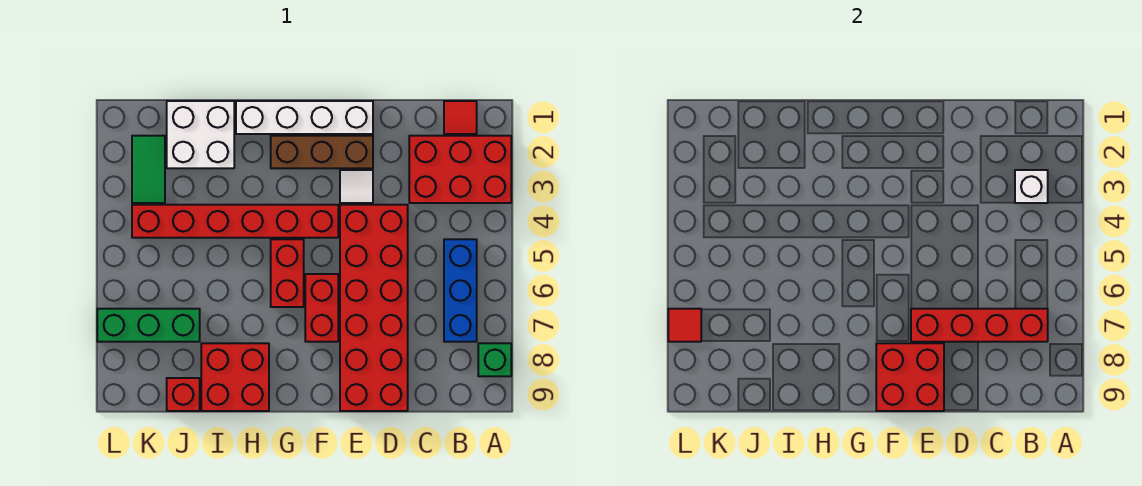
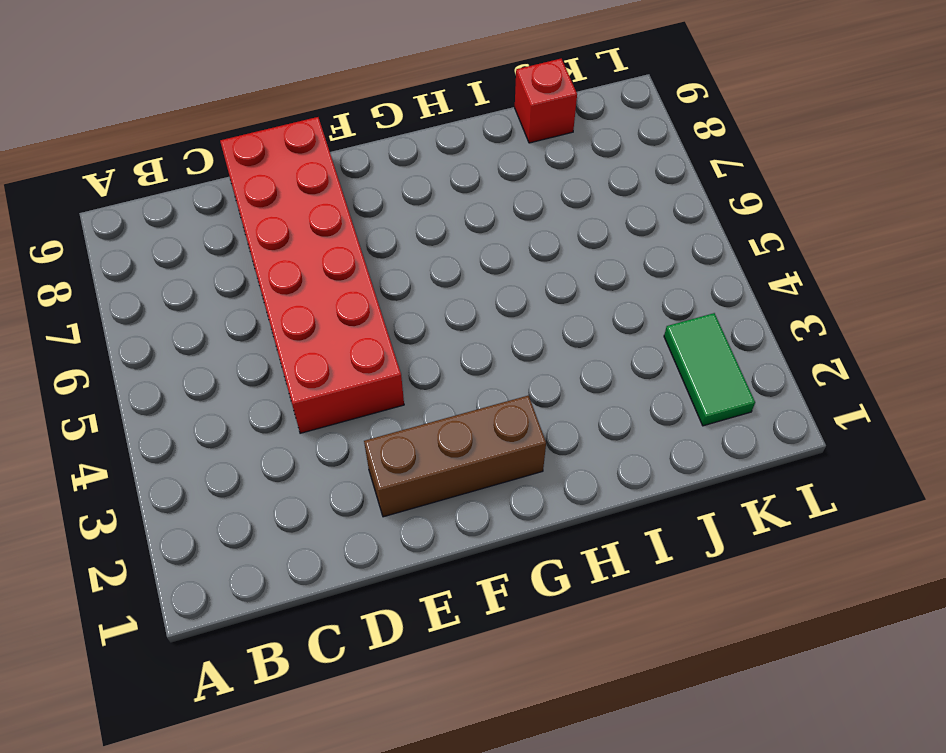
none -> red 2x3 brick [409,136,511,203]
none -> green 1x1 brick [478,343,511,376]
none -> red 1x1 tile [444,101,477,134]

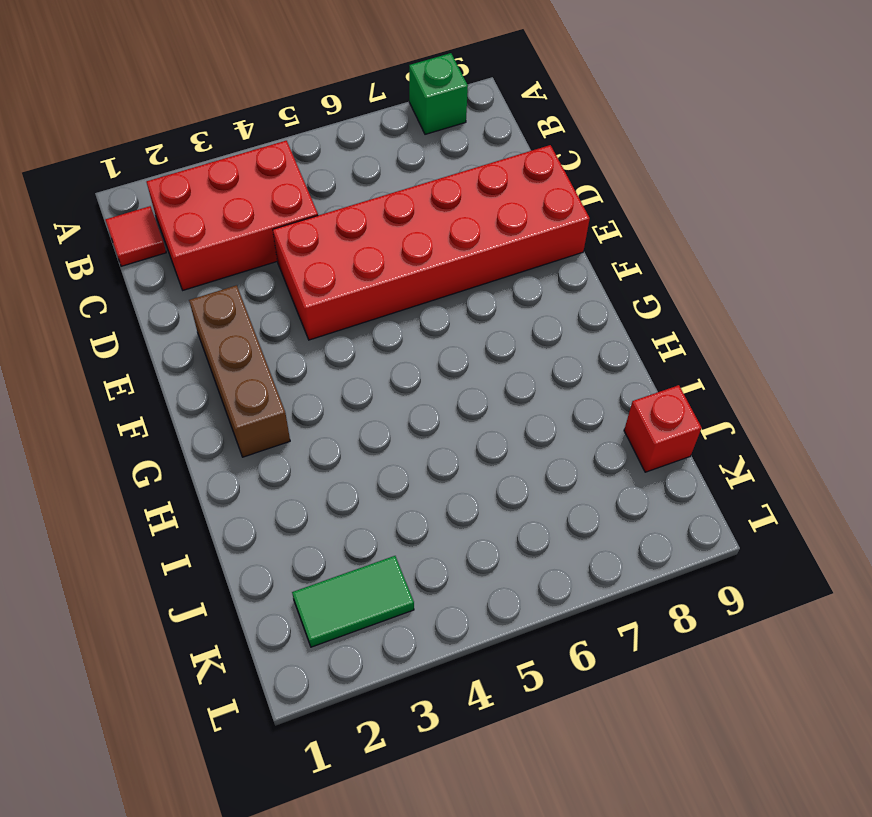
red 2x3 brick [147,141,318,290] -> red 2x3 brick turned to [409,136,511,203]
none -> blue 1x3 brick [444,239,477,342]
none -> white 1x4 brick [236,101,373,134]
none -> white 1x1 tile [340,170,373,203]

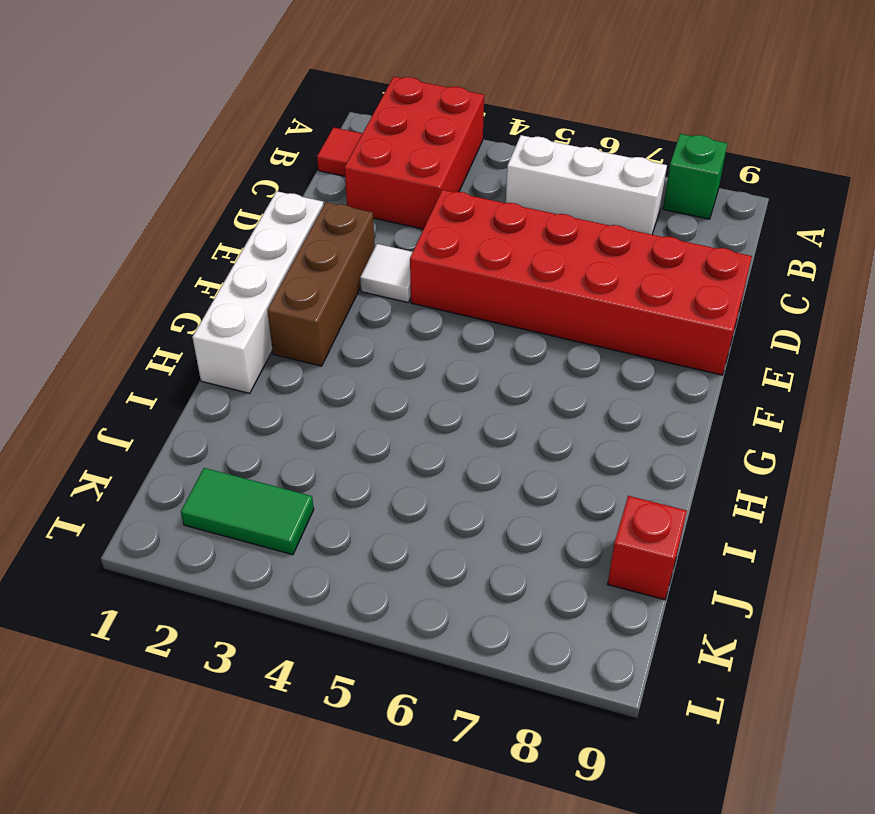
white 1x3 brick [506,135,667,234] -> blue 1x3 brick [444,239,477,342]
none -> red 1x6 brick [132,205,338,238]
none -> red 1x2 brick [305,274,338,342]
none -> red 1x2 brick [271,239,304,307]

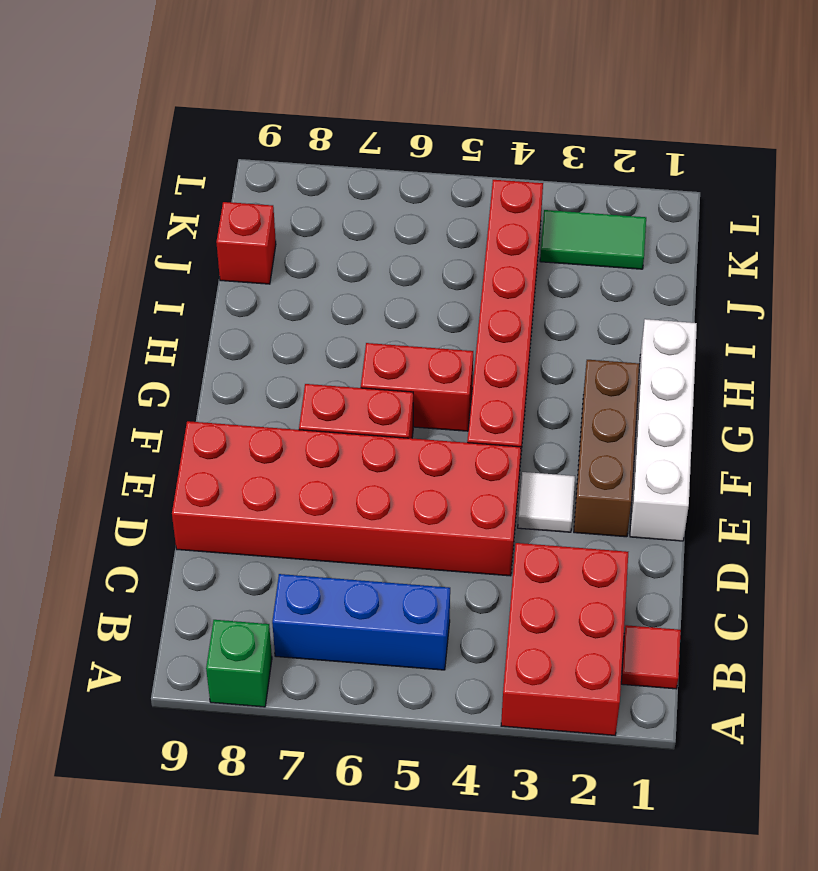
none -> red 2x2 brick [201,343,269,411]
none -> white 2x2 brick [167,101,234,168]
none -> green 1x3 brick [97,309,200,342]

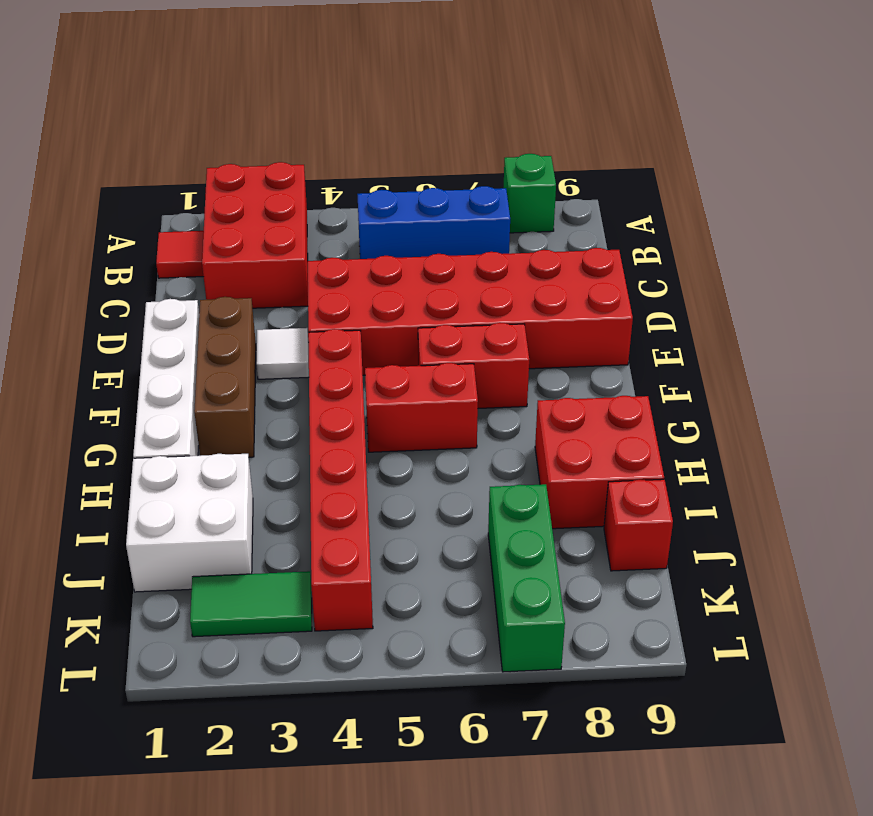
none -> white 1x1 brick [1015,170,1048,203]
none -> red 1x4 brick [911,309,1048,342]
none -> red 2x2 brick [876,343,944,411]

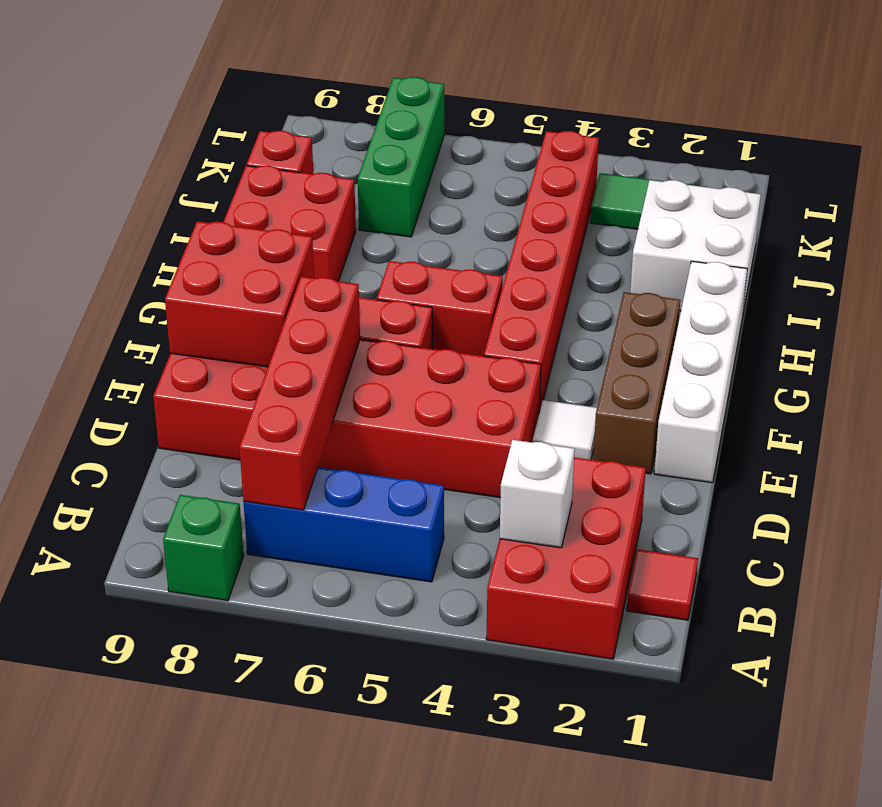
none -> red 1x1 tile [668,309,701,342]

